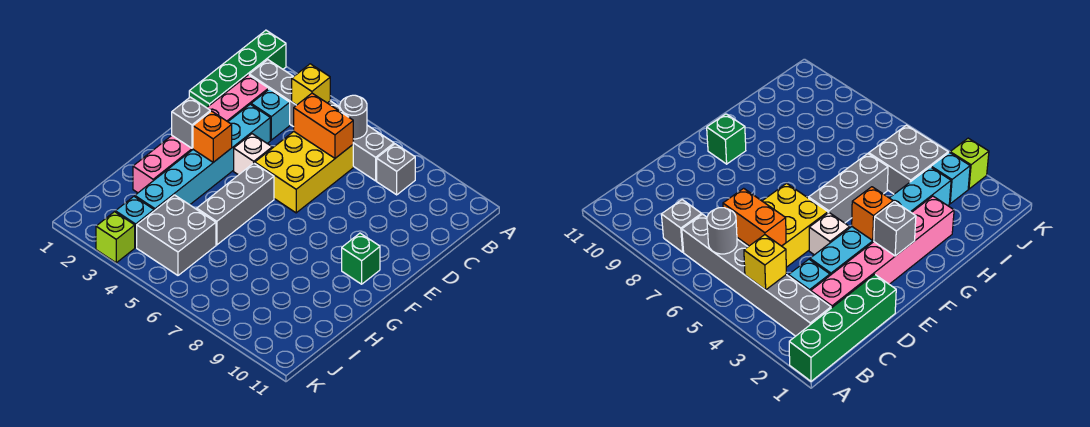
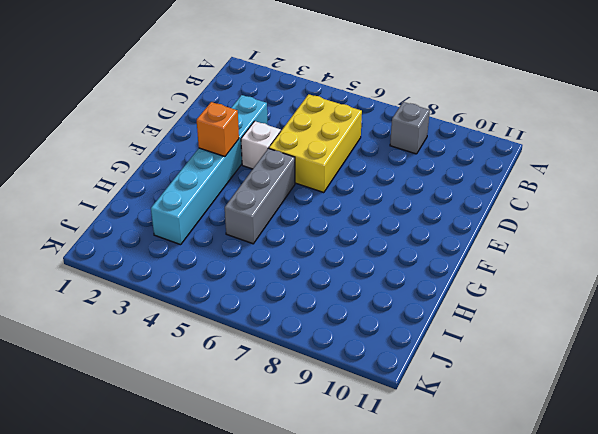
none -> green 1x4 brick [189,30,286,108]
none -> grey 1x6 brick [249,60,394,181]
none -> pink 1x6 brick [133,75,269,193]

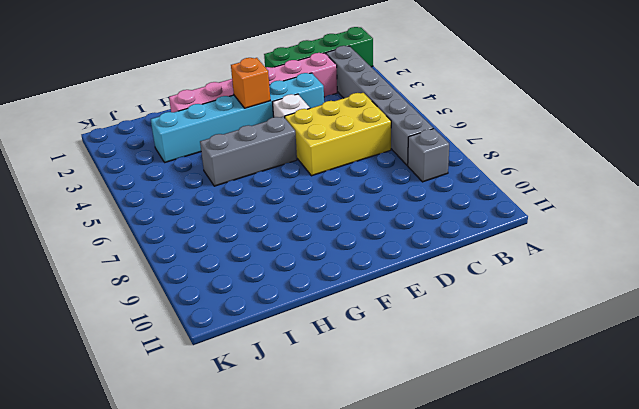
none -> cyan 1x1 brick [251,89,290,140]
none -> green 1x1 brick [342,233,380,284]
none -> grey 2x2 brick [137,195,216,275]

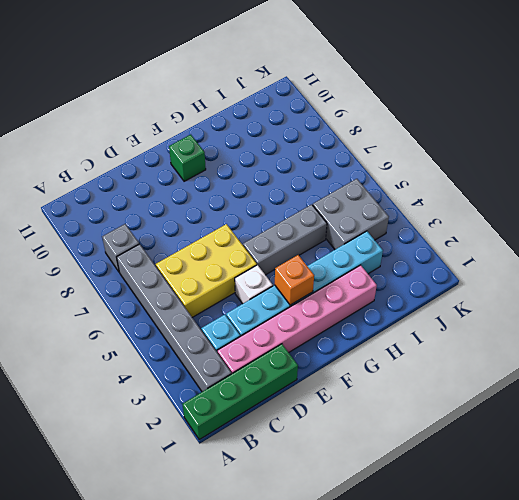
none -> cyan 1x1 brick [115,197,154,247]
none -> lime 1x1 brick [96,212,135,263]
none -> yellow 1x1 brick [292,64,330,105]

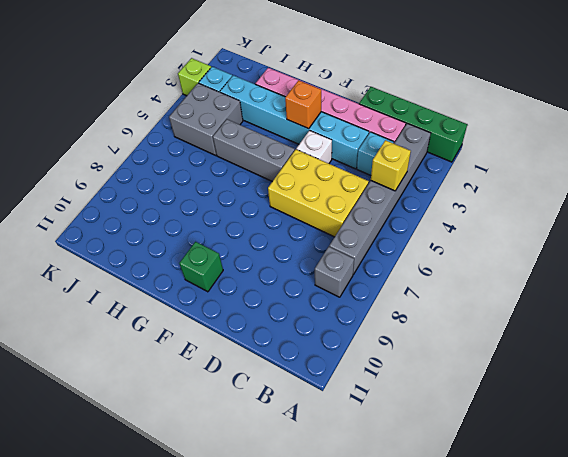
none -> grey 1x1 round brick [340,95,367,139]
none -> orange 1x2 brick [294,93,353,158]
none -> grey 1x1 brick [172,97,210,148]

